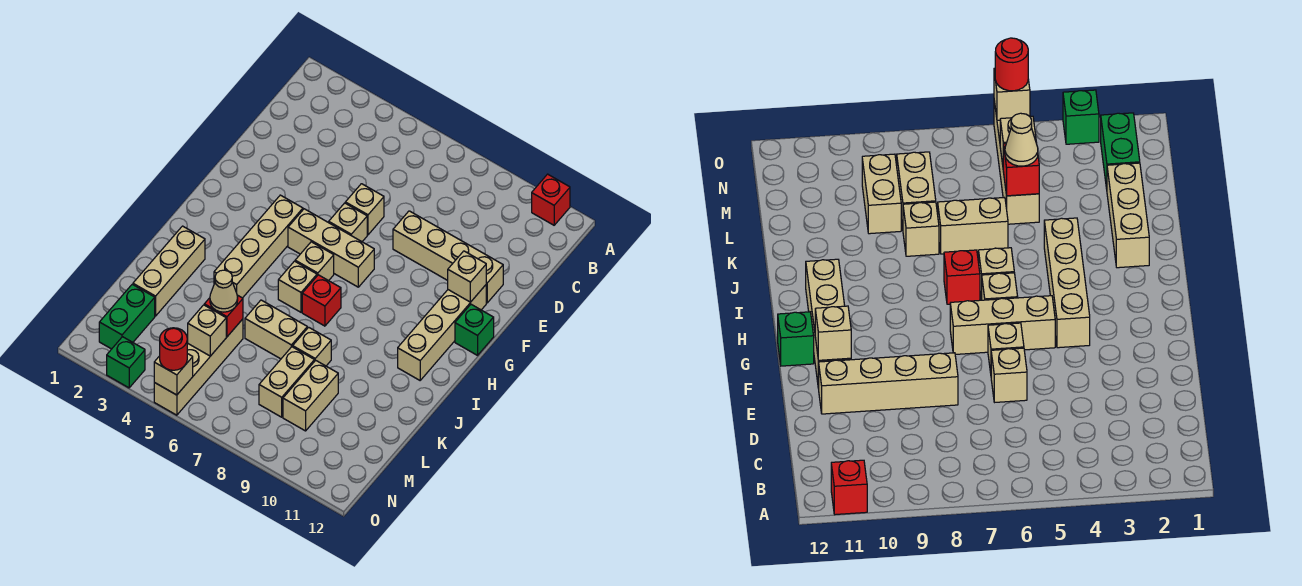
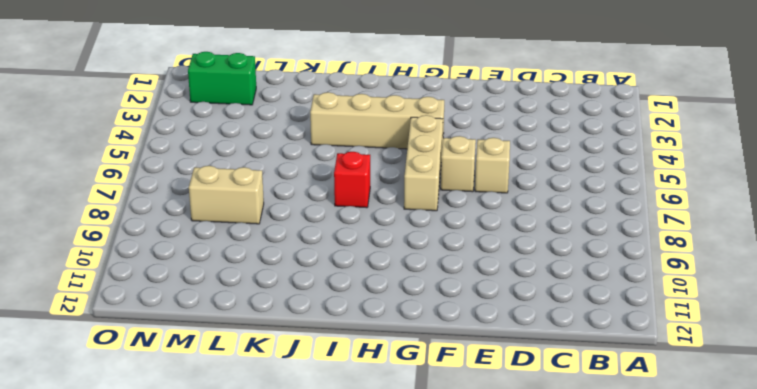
none -> red 1x1 brick [532,174,570,225]
none -> tan 1x4 brick [393,211,503,303]
none -> tan 1x4 brick [398,285,486,380]

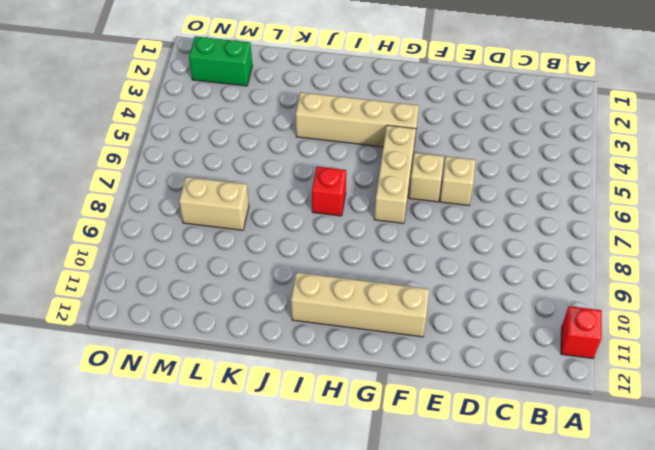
none -> tan 1x4 brick [393,211,503,303]
none -> green 1x1 brick [455,304,494,355]
none -> tan 1x1 brick [295,242,334,281]

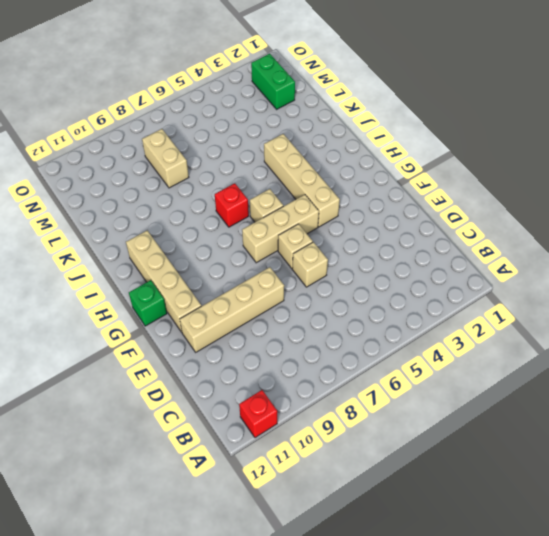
none -> tan 1x1 brick [278,261,317,312]
none -> tan 1x3 brick [133,226,205,316]
none -> tan 1x2 brick [245,300,307,359]

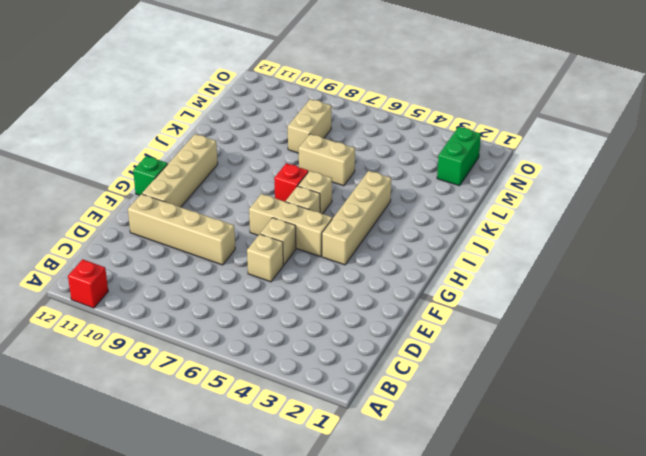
none -> tan 1x3 brick [133,226,205,316]
none -> tan 1x1 brick [293,327,331,366]
none -> tan 1x4 brick [154,319,243,415]

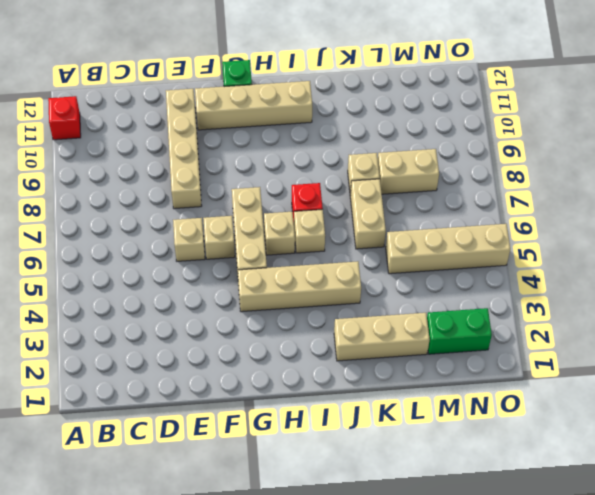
none -> tan 1x2 brick [283,360,338,431]
none -> green 1x1 brick [107,337,145,388]
none -> tan 1x1 brick [448,251,486,302]

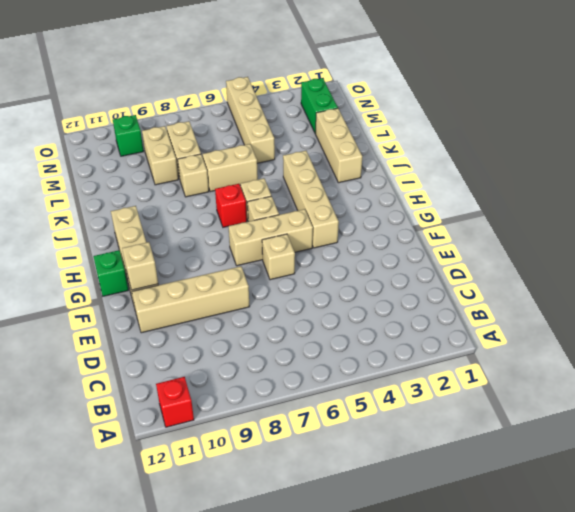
green 1x1 brick [113,115,144,156] -> green 1x1 brick moved to [107,337,145,388]
none -> tan 1x1 brick [345,184,384,235]
none -> red 1x1 brick [204,295,243,337]
none -> tan 1x1 brick [188,305,226,356]

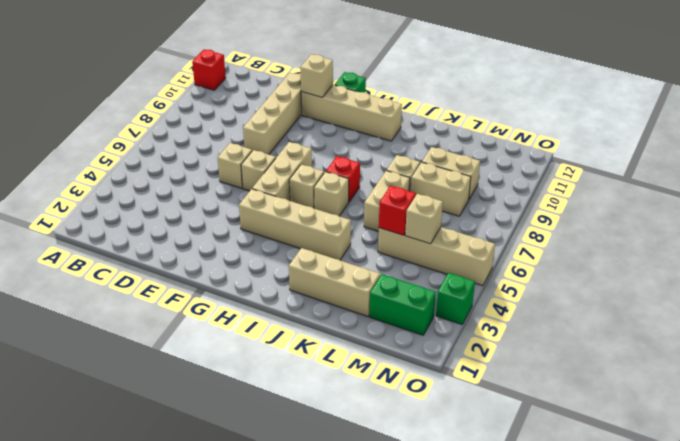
none -> tan 1x1 brick [154,354,193,395]
none -> tan 1x1 cone [210,270,238,312]
none -> red 1x1 round brick [160,328,187,370]

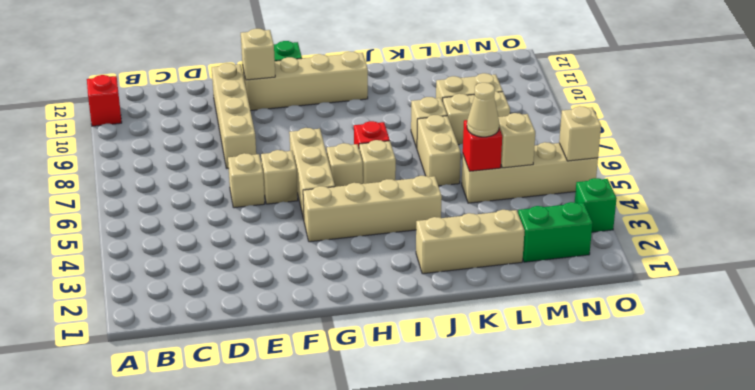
none -> red 1x1 round brick [160,328,187,370]

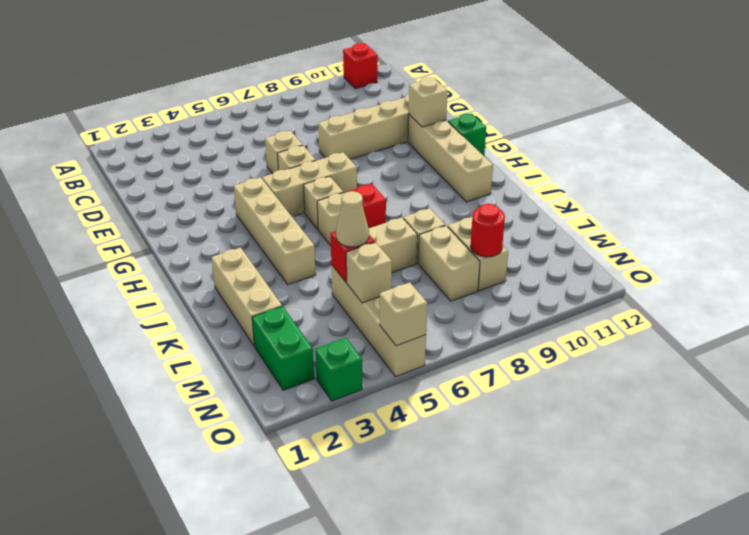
red 1x1 round brick [471,204,505,257] -> red 1x1 round brick moved to [160,328,187,370]

